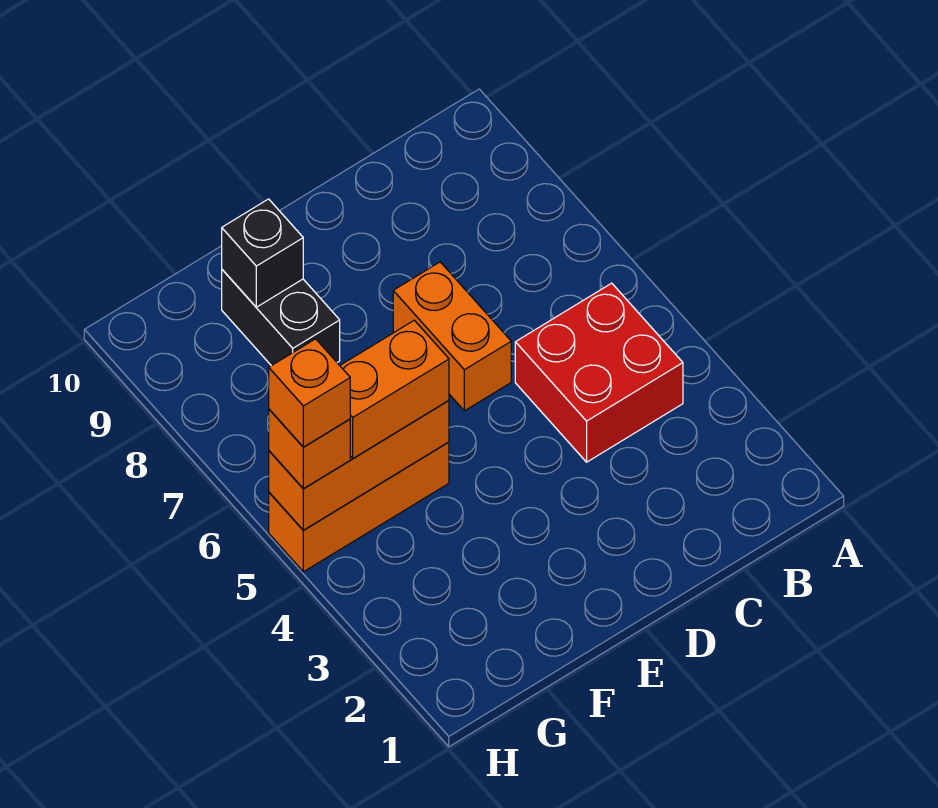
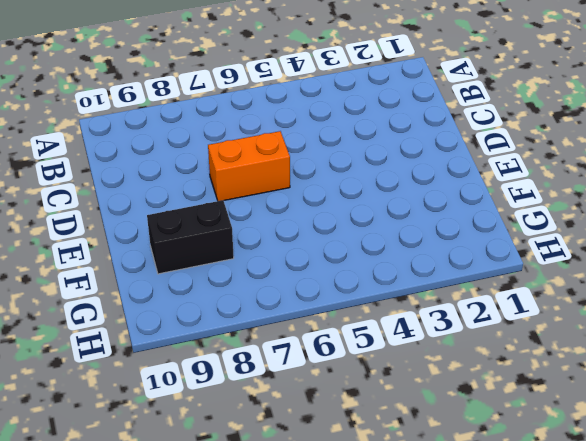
none -> red 2x2 brick [515,283,683,462]
none -> orange 1x3 brick [269,442,449,572]

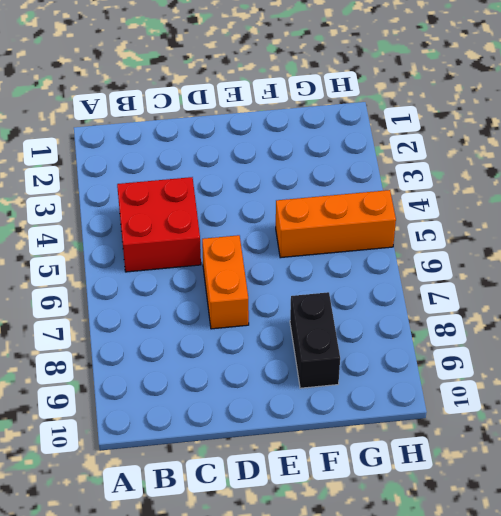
none -> orange 1x3 brick [269,400,449,530]
none -> black 1x1 brick [222,199,303,307]

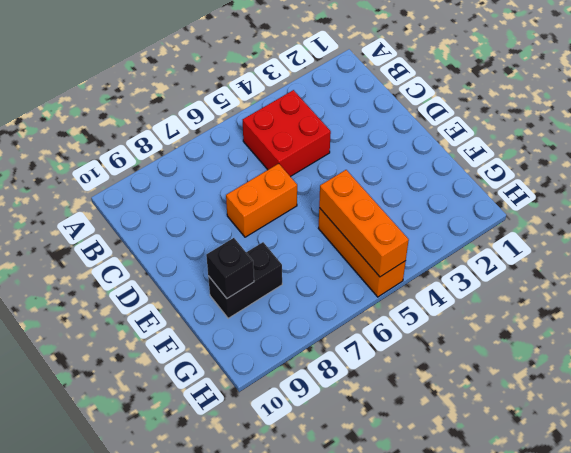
none -> orange 1x2 brick [340,320,449,458]
none -> orange 1x1 brick [269,409,350,489]

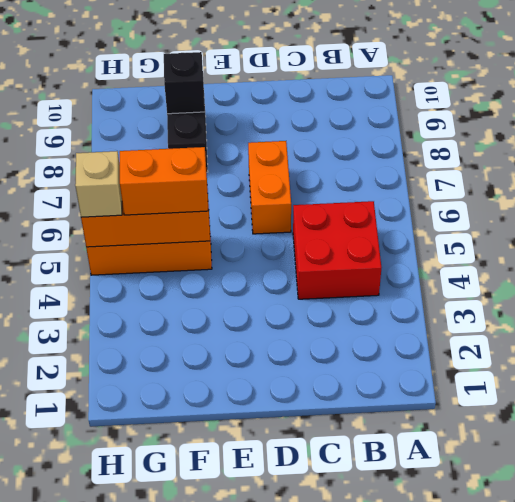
tan 1x1 brick [75,151,122,217] -> orange 1x1 brick [269,409,350,489]
none -> orange 1x1 brick [269,339,350,447]

